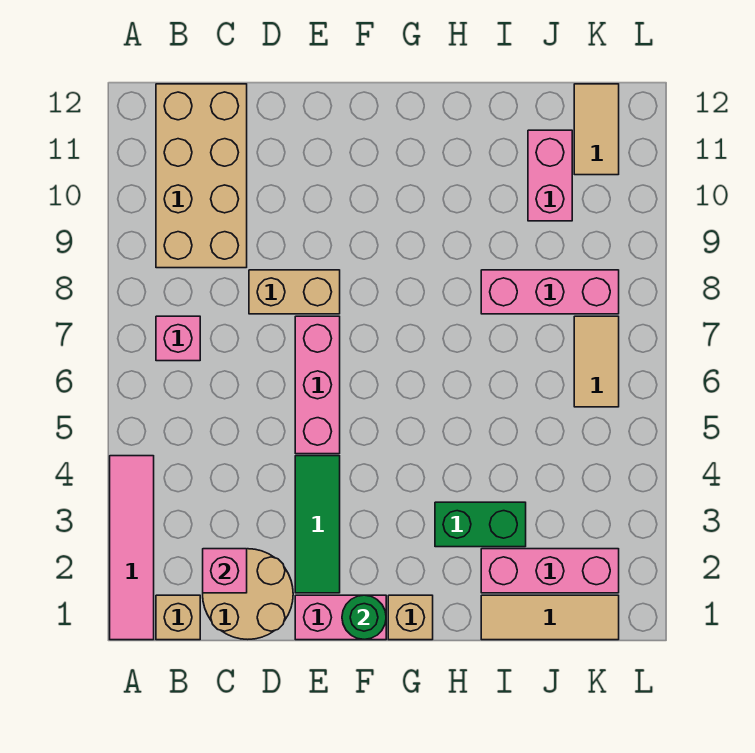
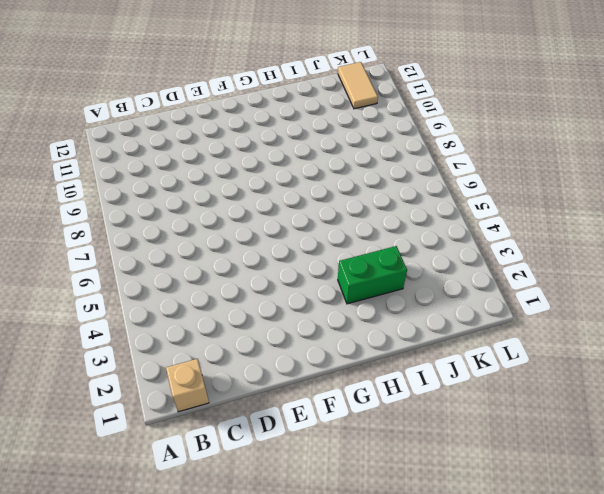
none -> pink 1x4 tile [110,456,154,640]
none -> pink 1x1 brick [156,316,200,361]
none -> tan 2x4 brick [156,84,247,268]

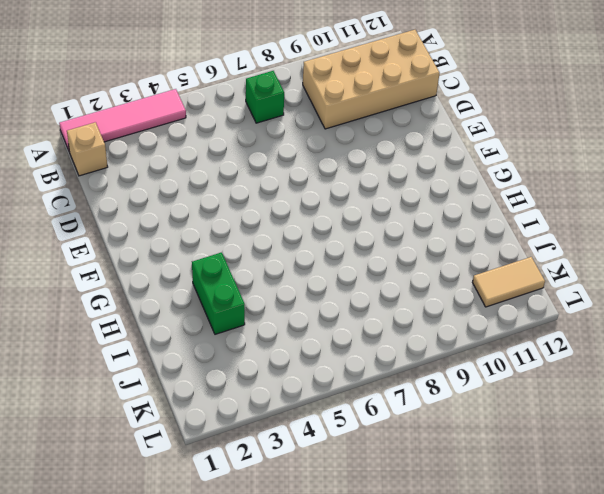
green 1x1 brick [246,71,284,123] -> pink 1x1 brick [156,316,200,361]
none -> tan 2x2 round brick [203,549,293,639]
none -> tan 1x2 brick [249,270,340,314]
none -> pink 1x2 brick [295,595,386,640]

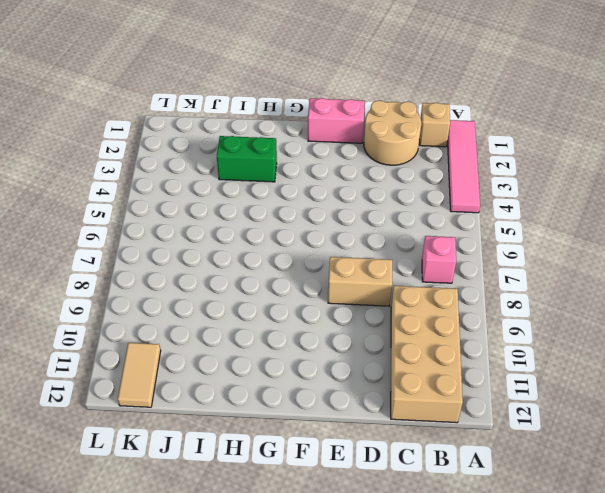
none -> green 1x3 tile [295,456,340,593]
none -> pink 1x3 brick [295,316,340,454]
none -> tan 1x1 brick [388,595,433,640]

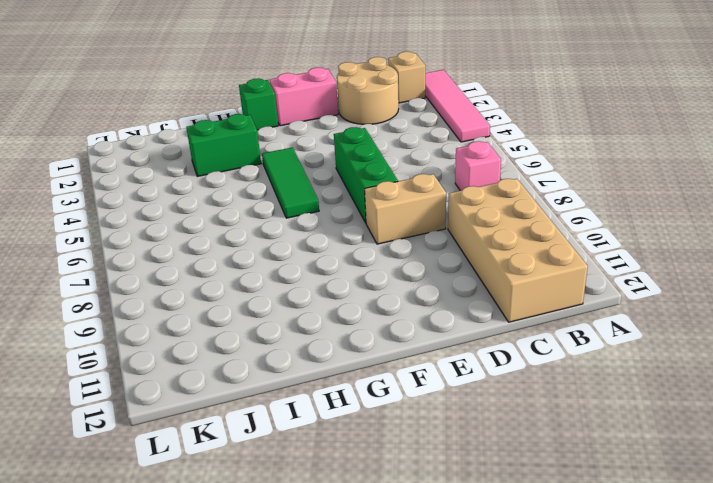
green 1x3 brick [334,127,398,223] -> pink 1x3 brick [295,316,340,454]
green 1x1 brick [239,79,278,130] -> tan 1x1 brick [388,595,433,640]
green 1x3 tile [262,147,319,218] -> green 1x3 tile moved to [295,456,340,593]
none -> tan 1x3 tile [481,595,619,640]
none -> pink 1x3 brick [481,549,619,593]
none -> pink 1x3 brick [481,270,619,314]

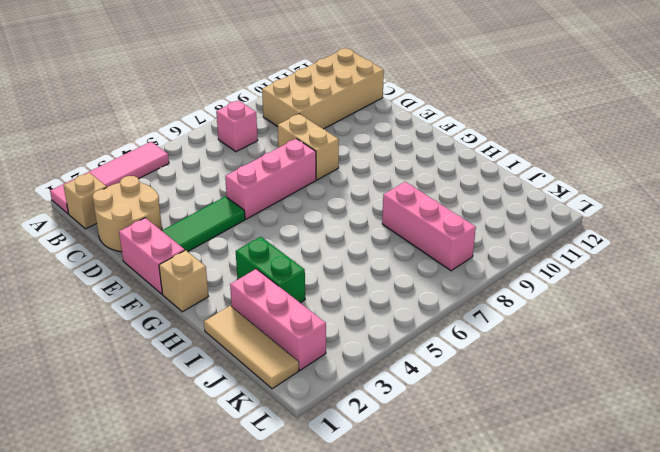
none -> pink 1x2 brick [528,130,572,221]
none -> tan 1x2 tile [574,316,619,407]
none -> tan 1x2 tile [574,84,619,175]

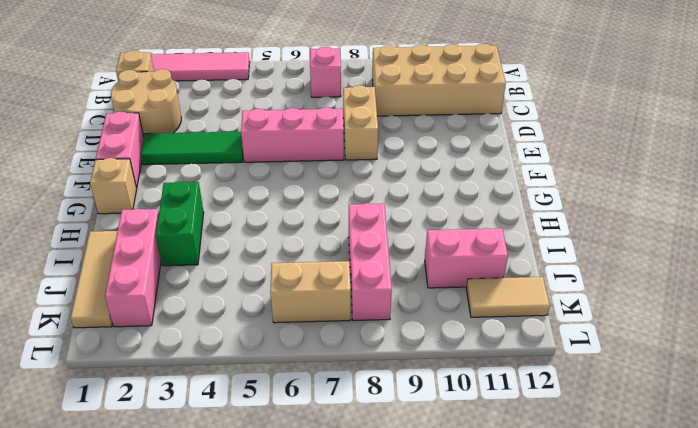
tan 1x2 brick [270,261,351,323] -> tan 1x2 tile [574,316,619,407]
none -> pink 1x1 brick [203,549,247,593]
none -> green 1x1 round brick [342,595,386,640]

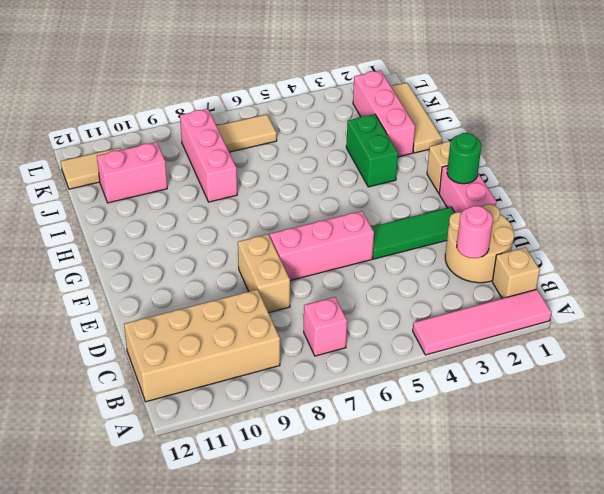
pink 1x1 round brick [457,206,493,258] -> pink 1x1 brick [203,549,247,593]

